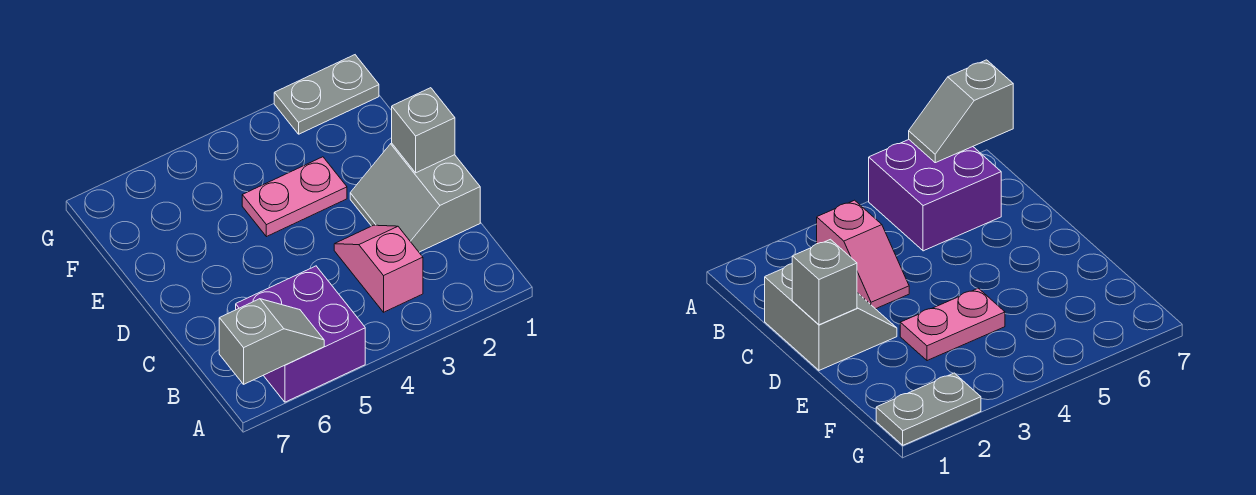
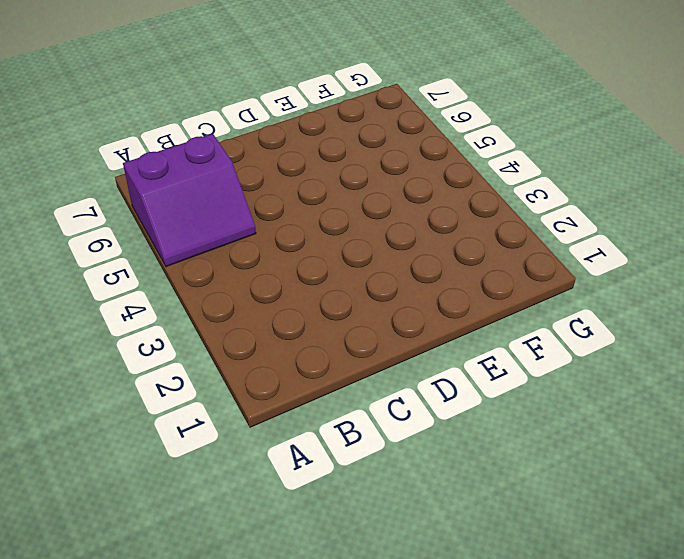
purple 2x2 slope [123,134,256,267] -> purple 2x2 brick [236,266,365,402]
none -> pink 1x2 slope [334,225,423,312]
none -> grey 2x2 slope [350,143,480,252]

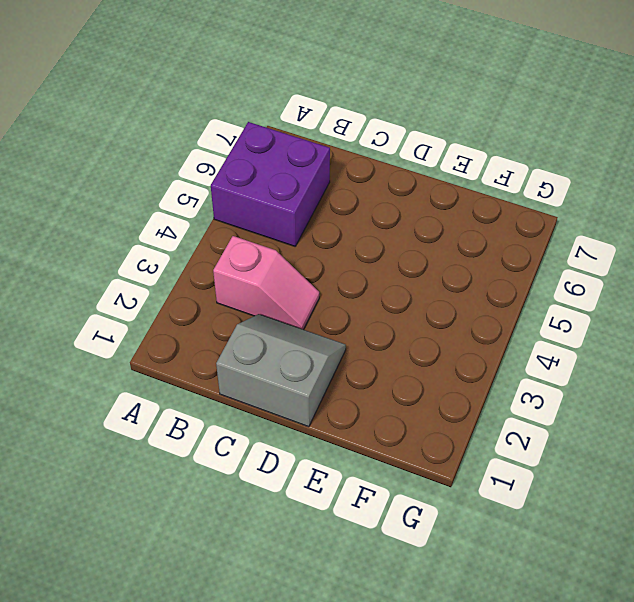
none -> pink 1x2 plate [242,157,347,237]
none -> grey 1x2 plate [274,55,379,134]

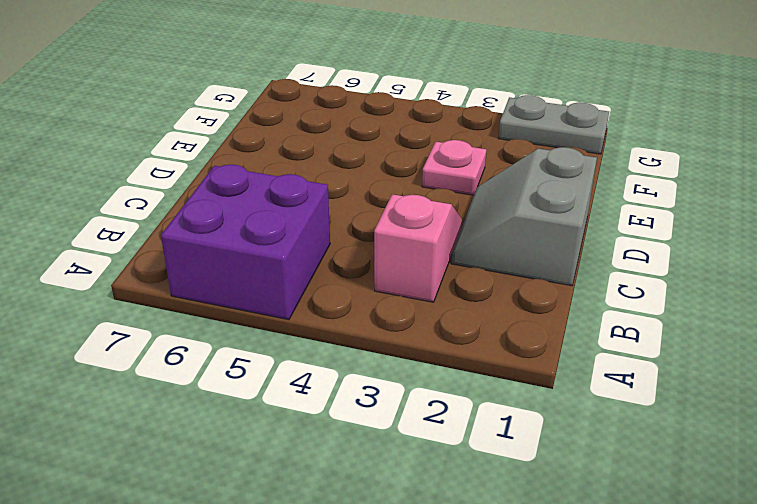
pink 1x1 plate [422,140,486,195] -> pink 1x2 plate [242,157,347,237]
none -> grey 1x2 slope [219,299,324,384]
none -> grey 1x1 brick [392,88,455,173]

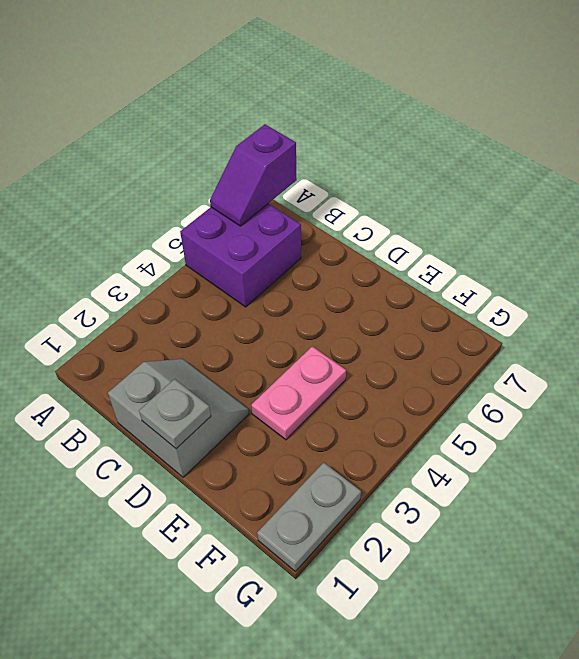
purple 1x2 slope [210,124,297,226] -> grey 1x2 slope [219,299,324,384]
grey 1x1 plate [139,379,211,449] -> grey 1x1 brick [392,88,455,173]
none -> pink 1x2 slope [334,225,423,312]

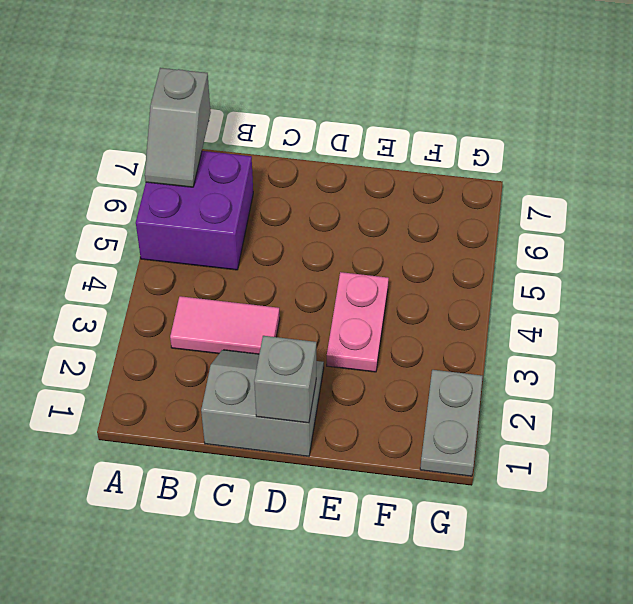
pink 1x2 tile [170,296,280,354] -> pink 1x2 slope [334,225,423,312]

